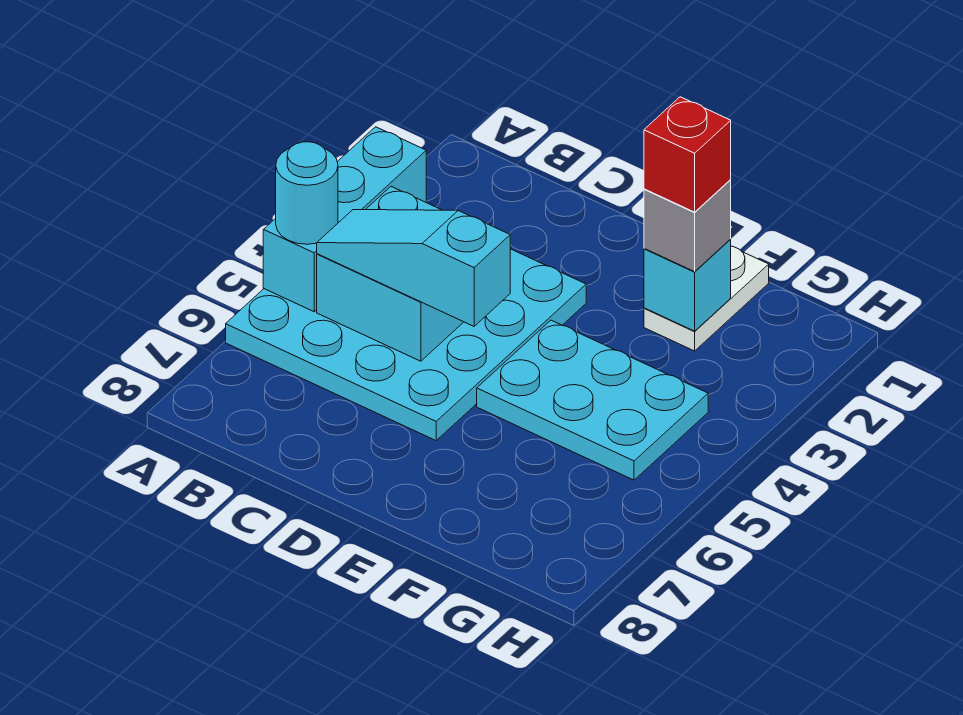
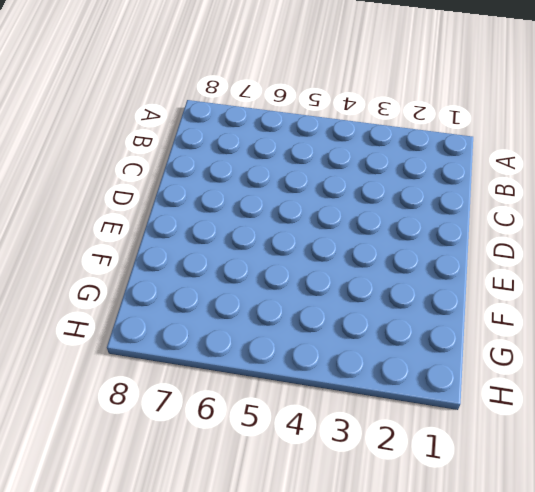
none -> cyan 4x4 plate [226,249,586,440]
none -> cyan 2x3 plate [477,320,708,480]

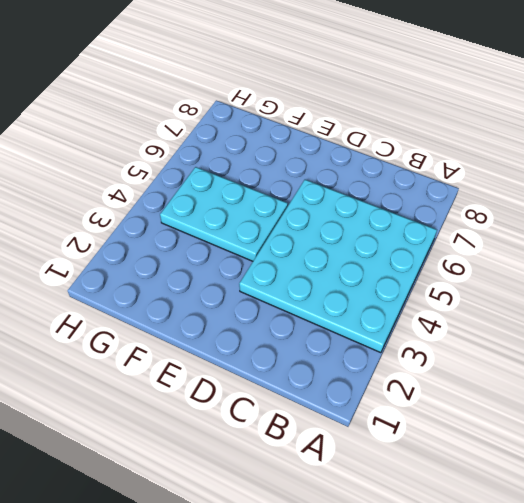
none -> white 1x2 plate [644,246,769,351]
none -> cyan 1x3 brick [263,127,426,312]

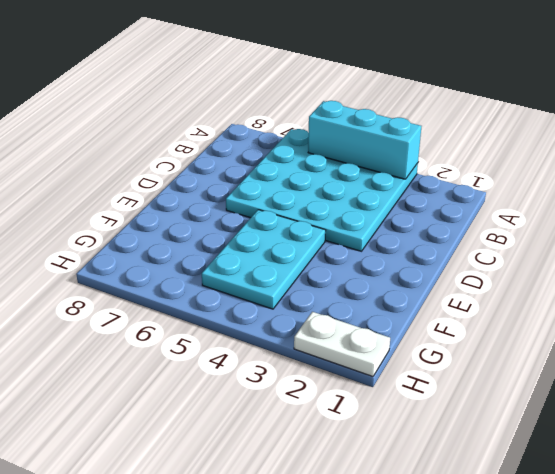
white 1x2 plate [294,312,390,377] -> white 1x2 plate moved to [644,246,769,351]
none -> cyan 2x2 brick [317,187,463,361]
none -> cyan 1x1 brick [644,239,731,331]

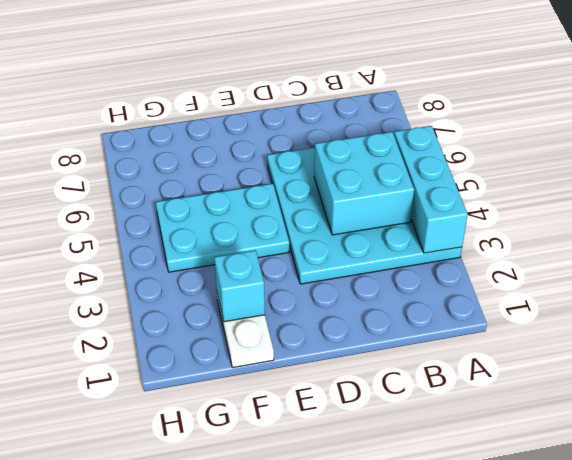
none -> cyan 1x1 round brick [276,142,338,244]
none -> cyan 1x3 slope [317,210,510,326]

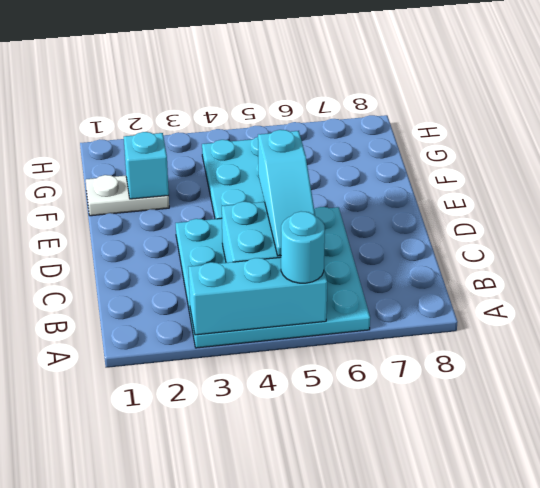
none -> grey 1x1 brick [644,180,731,272]
none -> red 1x1 brick [644,97,731,212]

